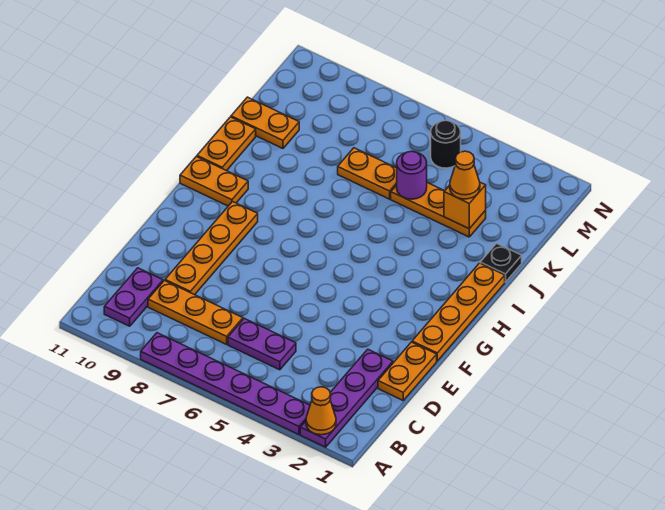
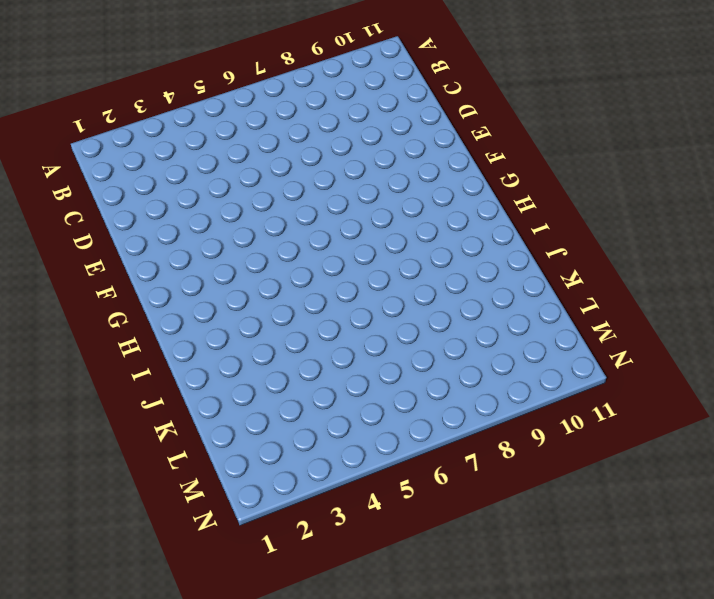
none -> purple 1x4 plate [300,349,393,447]
none -> purple 1x6 plate [141,333,310,435]
none -> purple 1x2 plate [104,268,163,326]

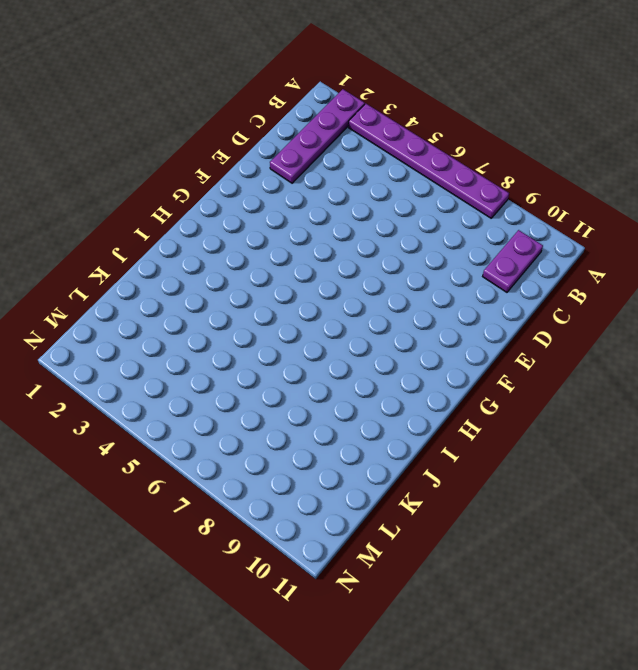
none -> purple 1x2 plate [228,318,296,370]
none -> orange 1x3 plate [148,281,243,344]
none -> orange 1x2 plate [378,342,437,400]

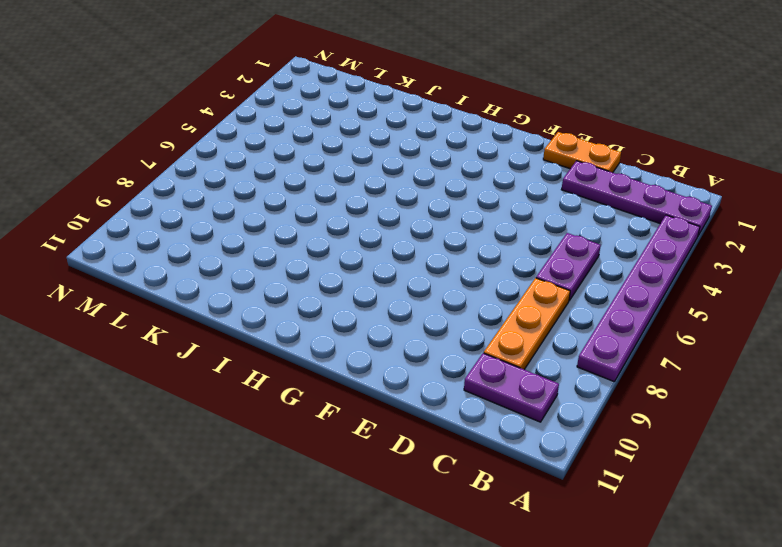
none -> orange 1x4 plate [165,202,258,295]
none -> orange 1x4 plate [412,263,505,361]
none -> orange 1x2 plate [180,156,248,206]

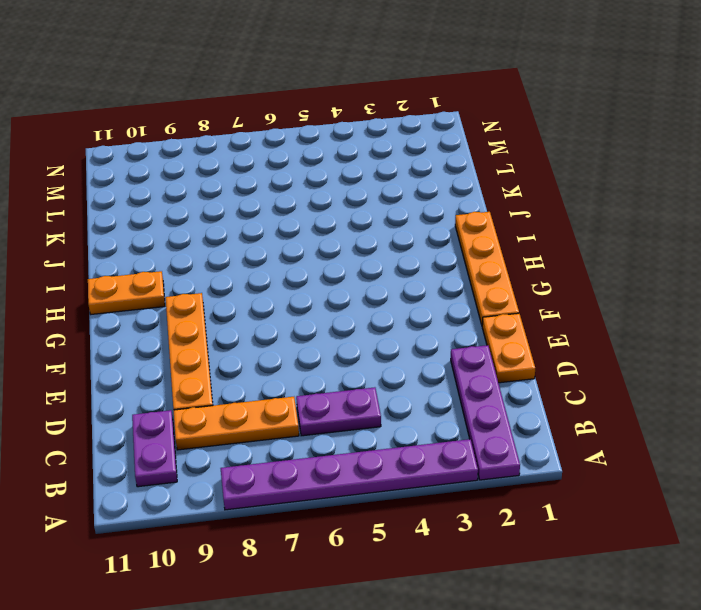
none -> orange 1x2 plate [197,117,256,171]
none -> black 1x1 plate [480,243,522,282]
none -> orange 1x3 plate [391,183,486,237]

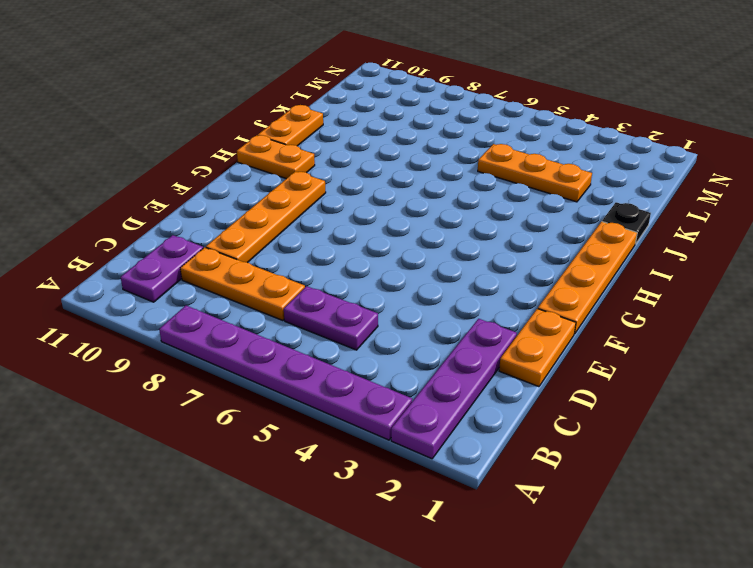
none -> orange 1x2 plate [338,148,397,199]
none -> orange 1x2 plate [231,97,299,148]
none -> black 1x1 round brick [431,120,461,168]

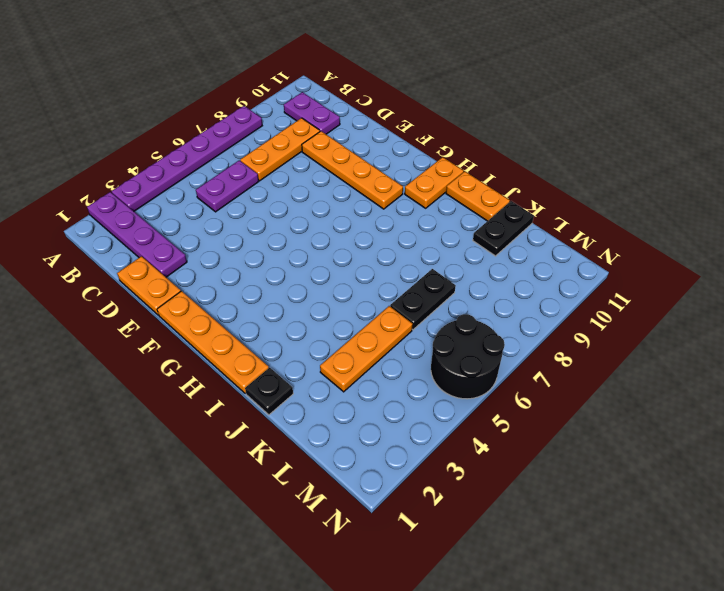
black 1x2 plate [390,269,456,330] -> orange 1x2 plate [338,148,397,199]
black 1x2 plate [473,201,534,256] -> orange 1x2 plate [231,97,299,148]
black 2x2 round brick [431,314,505,399] -> black 1x1 round brick [431,120,461,168]
none -> orange 1x1 cone [306,387,336,435]
none -> orange 1x1 brick [444,182,486,229]
none -> purple 1x1 round brick [397,151,427,199]

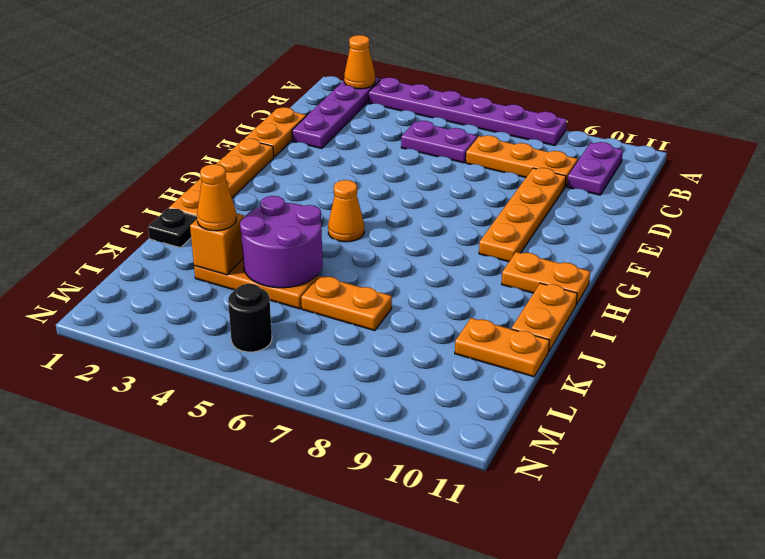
orange 1x1 cone [328,180,364,242] -> none
purple 2x2 round brick [240,196,323,288] -> purple 1x1 round brick [397,151,427,199]

